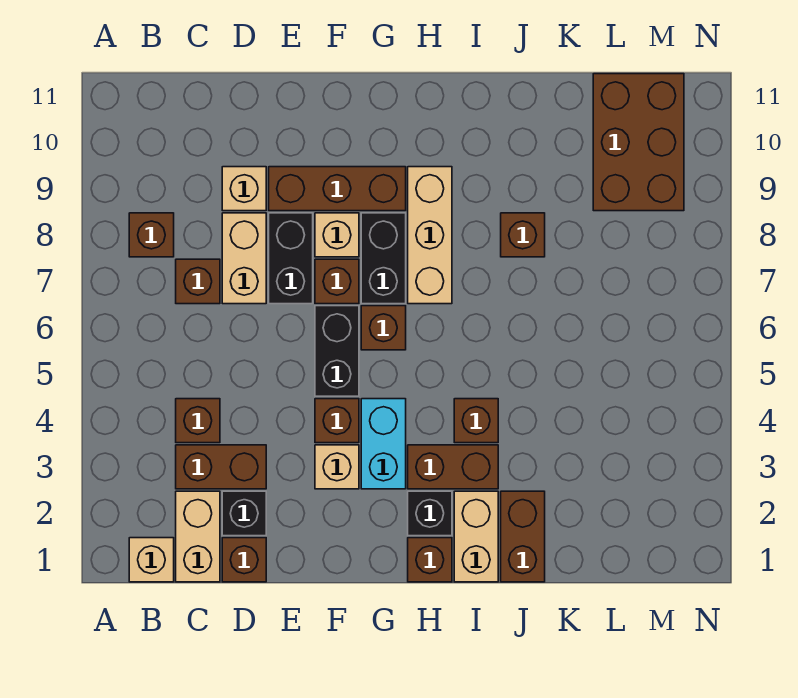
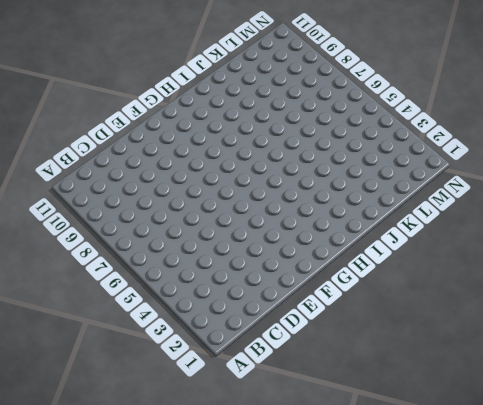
none -> tan 1x1 brick [129,538,174,582]
none -> brown 1x1 brick [129,213,174,257]
none -> tan 1x2 brick [176,491,220,582]

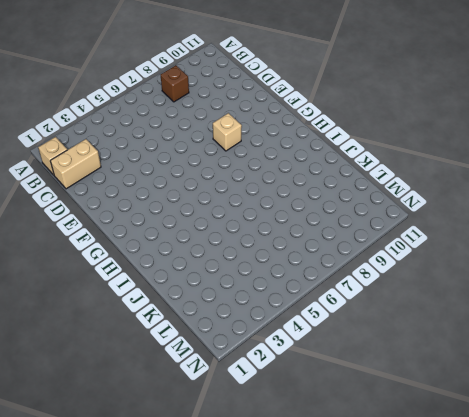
none -> brown 1x2 brick [176,445,266,489]
none -> brown 1x1 brick [176,399,220,443]
none -> brown 1x1 brick [176,259,220,304]

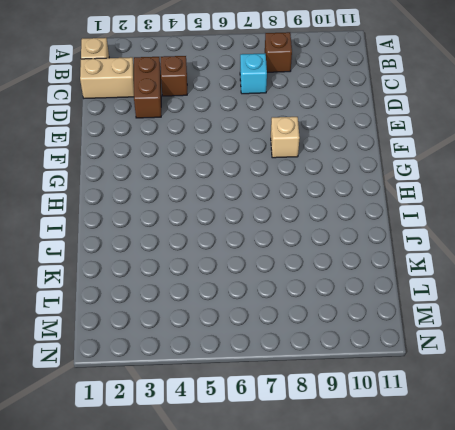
cyan 1x1 brick [240,54,267,94] -> brown 1x1 brick [176,259,220,304]
none -> brown 1x1 brick [222,538,266,582]
none -> black 1x1 brick [222,491,266,536]
none -> tan 1x2 brick [222,213,266,304]

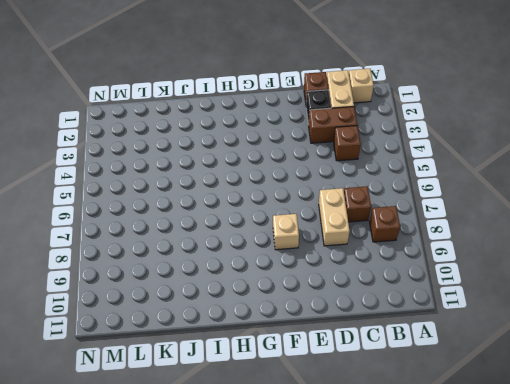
none -> tan 1x1 brick [222,167,266,211]
none -> black 1x2 brick [269,213,313,304]
none -> brown 1x3 brick [269,167,406,211]

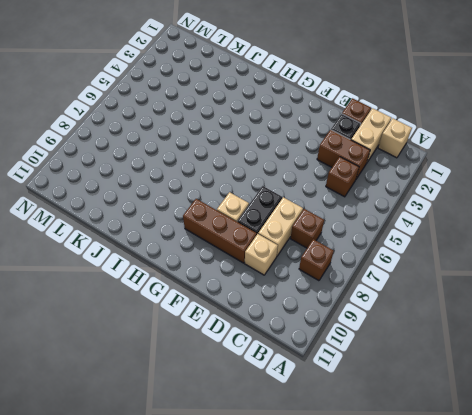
none -> tan 1x1 brick [315,445,359,489]
none -> brown 1x1 brick [315,399,359,443]
none -> black 1x2 brick [315,306,359,396]

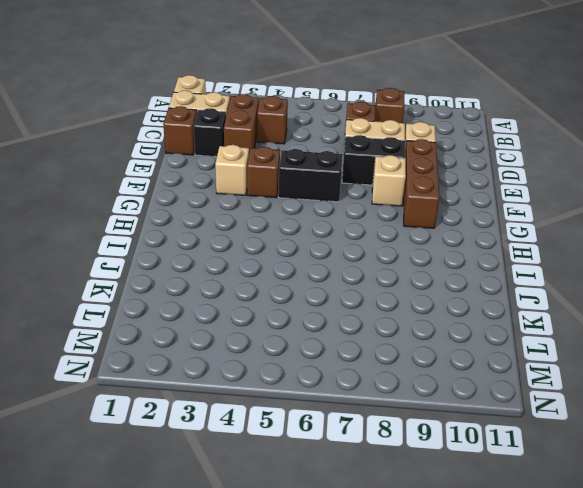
none -> brown 1x1 brick [315,259,359,304]
none -> cyan 1x2 brick [361,399,406,489]
none -> brown 1x1 brick [361,306,406,350]

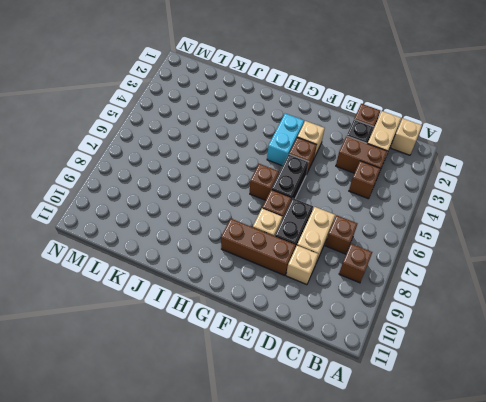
none -> black 1x2 brick [361,213,406,304]
none -> brown 1x1 brick [408,538,452,582]
none -> black 1x1 brick [408,491,452,536]

